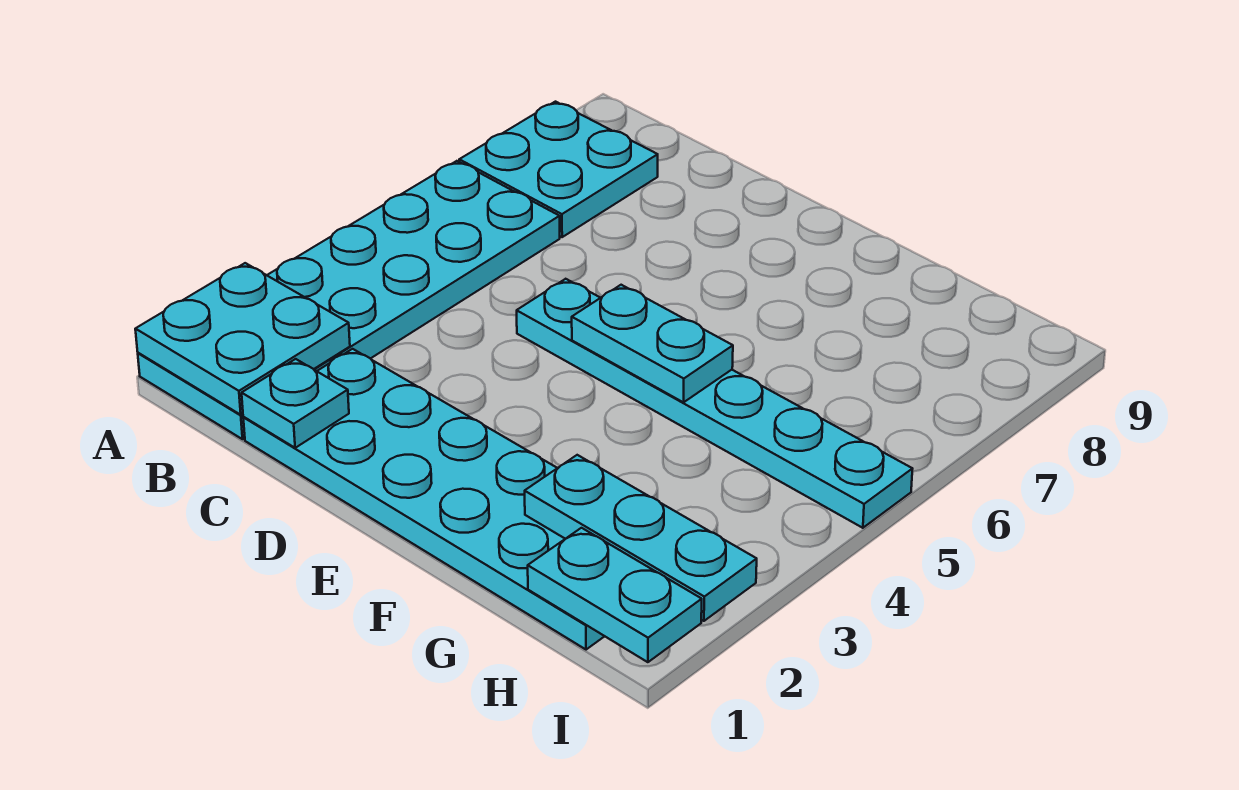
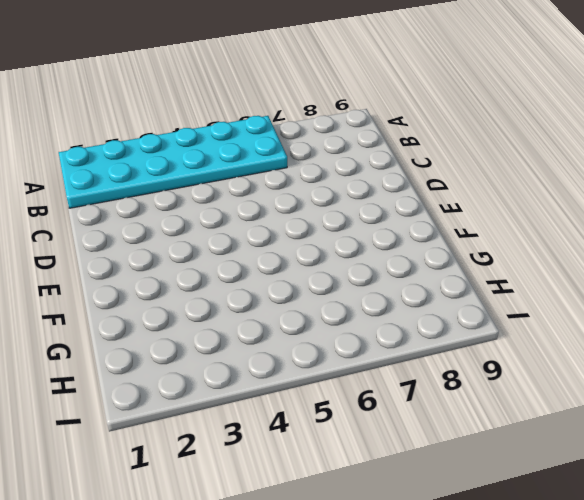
none -> cyan 2x2 plate [459,102,658,237]
none -> cyan 2x6 plate [243,349,604,650]

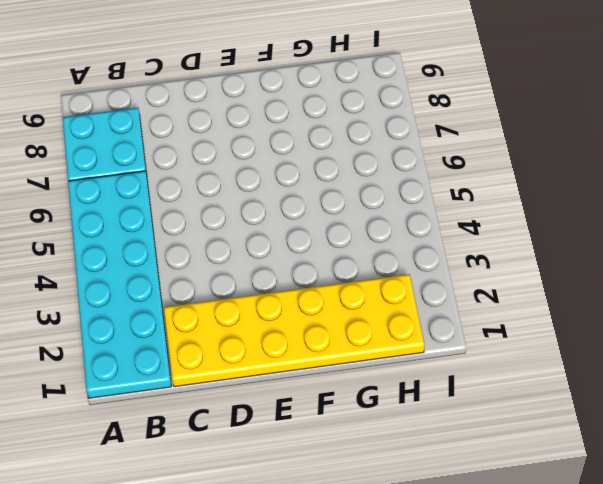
yellow 2x6 plate [164,274,425,387] -> cyan 2x6 plate [243,349,604,650]
none -> cyan 1x6 plate [517,279,912,528]
none -> cyan 2x2 plate [135,263,350,415]

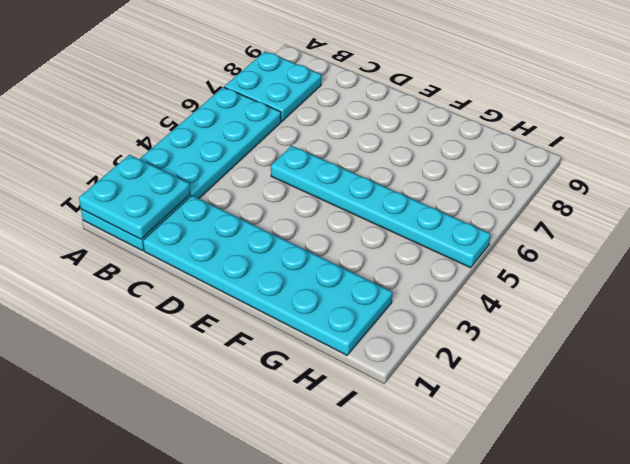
none -> cyan 1x1 plate [242,359,349,448]
none -> cyan 1x2 plate [572,285,733,402]

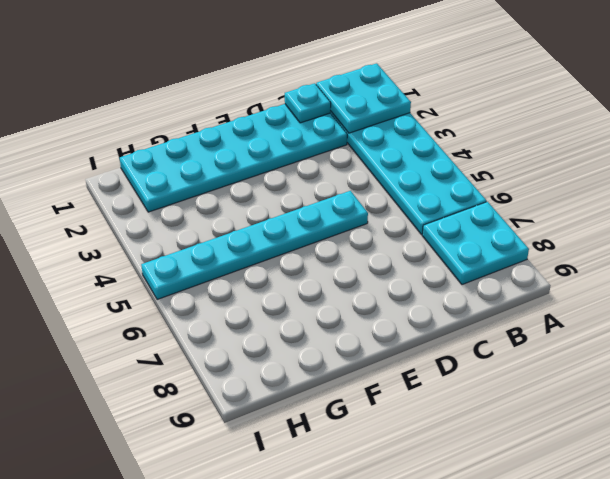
none -> cyan 1x2 plate [572,285,733,402]
none -> cyan 1x3 plate [525,455,757,621]

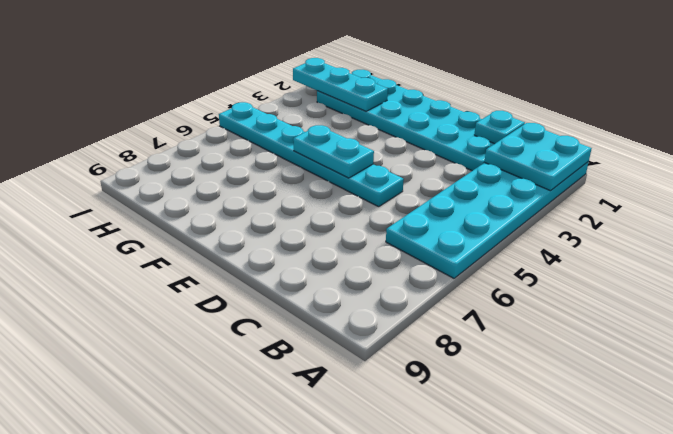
none -> cyan 2x2 plate [459,102,658,237]
none -> cyan 1x2 plate [528,528,702,662]

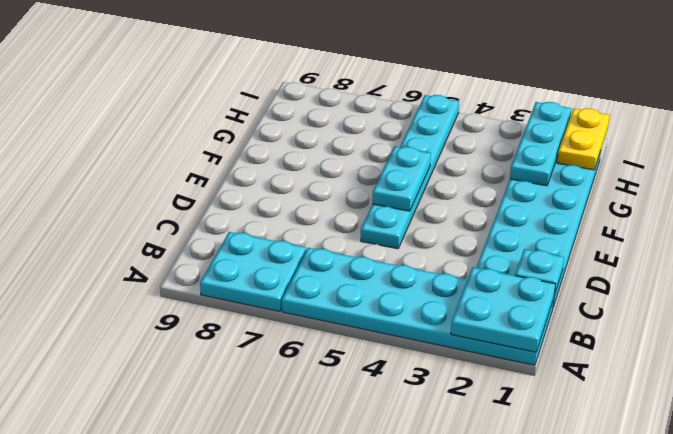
yellow 1x2 plate [557,108,609,170] -> cyan 1x2 plate [528,528,702,662]

